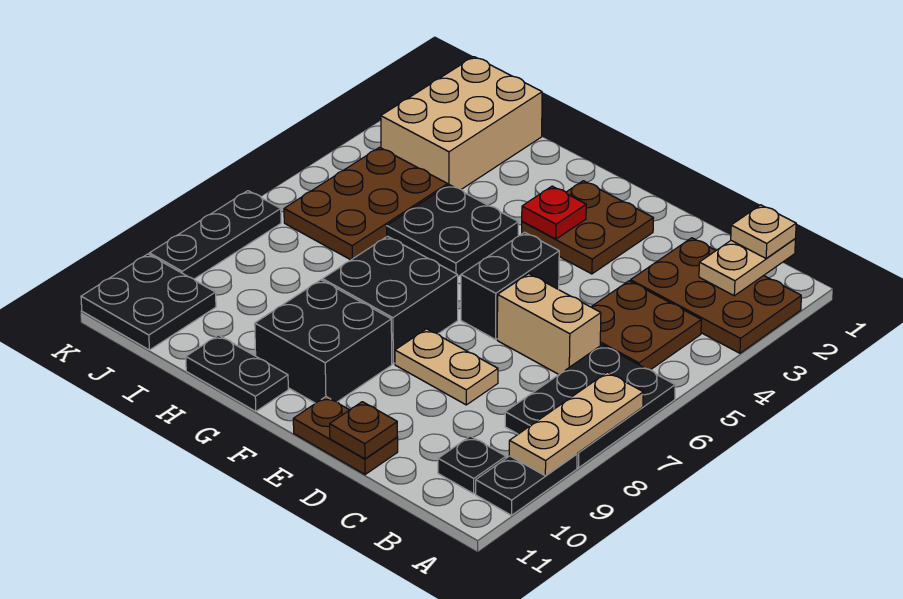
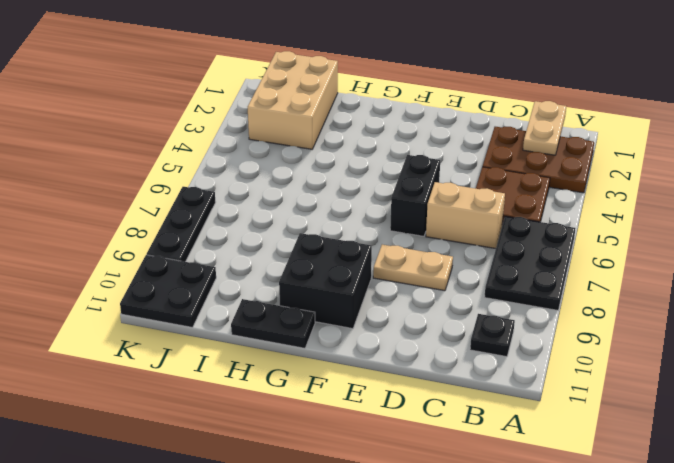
none -> black 1x2 plate [476,454,577,515]
none -> brown 1x2 plate [293,397,398,475]
none -> brown 2x2 plate [522,181,653,274]

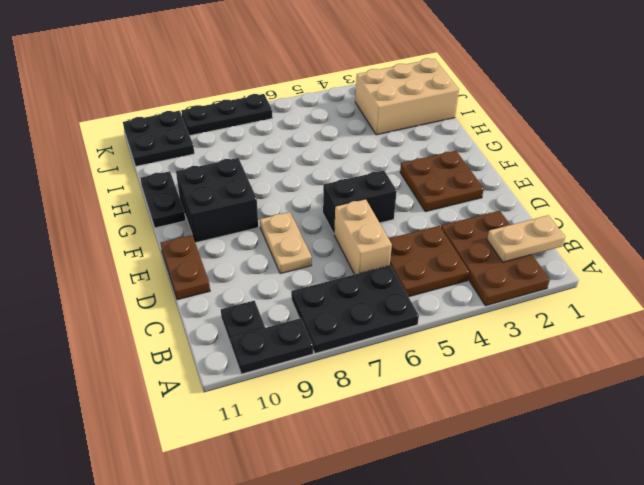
none -> black 2x2 brick [323,236,458,364]
none -> black 2x2 plate [386,185,518,276]
none -> brown 2x3 plate [284,147,448,260]

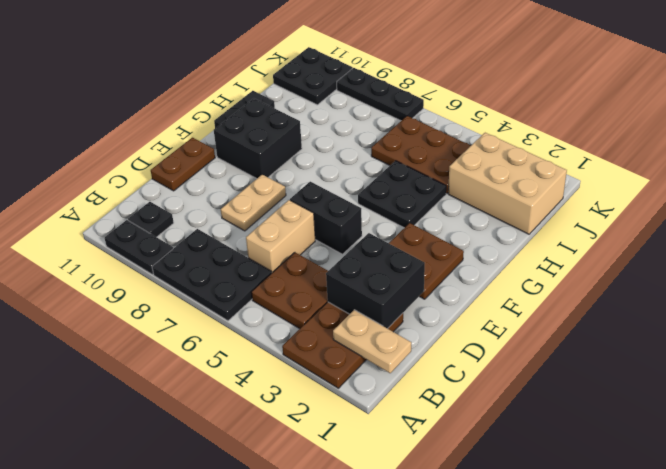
black 2x2 brick [326,233,425,329] -> black 2x2 brick moved to [323,236,458,364]
none -> tan 1x3 plate [509,372,643,476]
none -> brown 1x1 plate [330,402,397,459]
none -> red 1x1 plate [522,186,586,239]

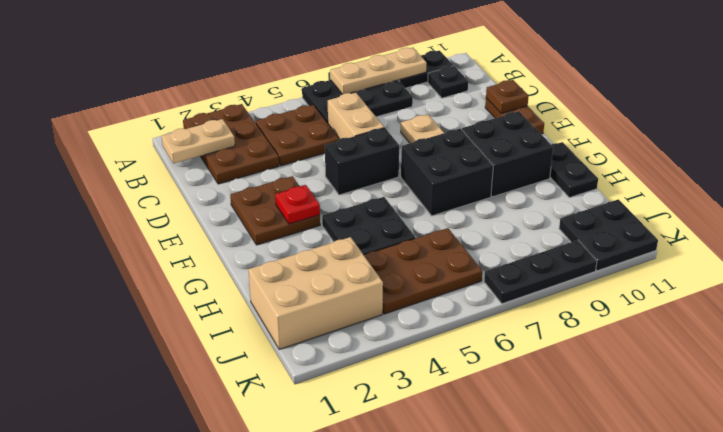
none -> tan 1x1 plate [731,205,796,258]

